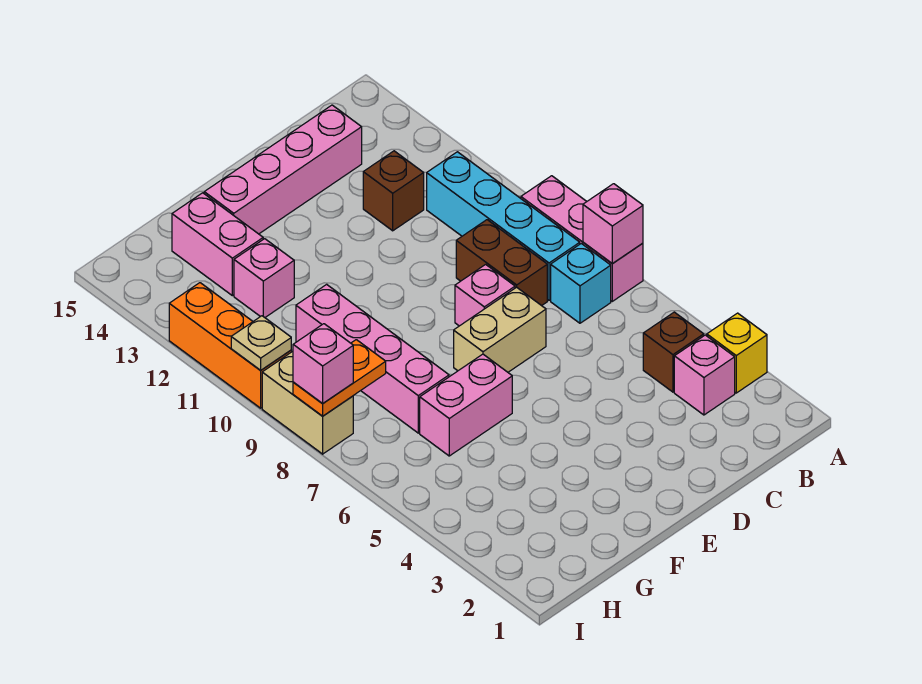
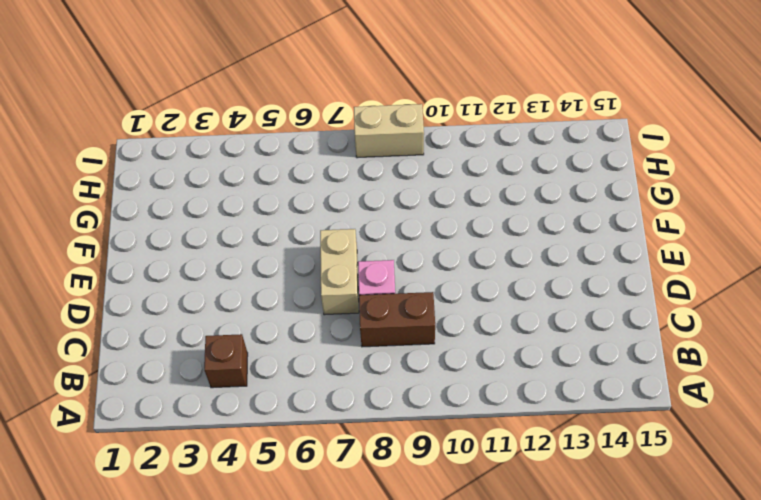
none -> yellow 1x1 brick [707,313,767,393]
none -> pink 1x3 brick [521,176,643,301]
none -> pink 1x1 brick [674,335,735,415]

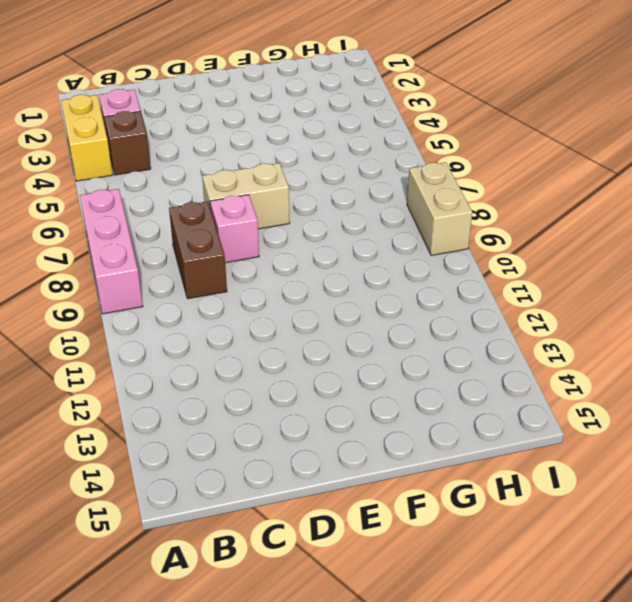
yellow 1x2 brick [61,95,113,181] -> yellow 1x1 brick [707,313,767,393]
none -> cyan 1x1 brick [551,243,611,323]
none -> cyan 1x4 brick [427,152,580,300]
none -> brown 1x1 brick [363,151,424,231]

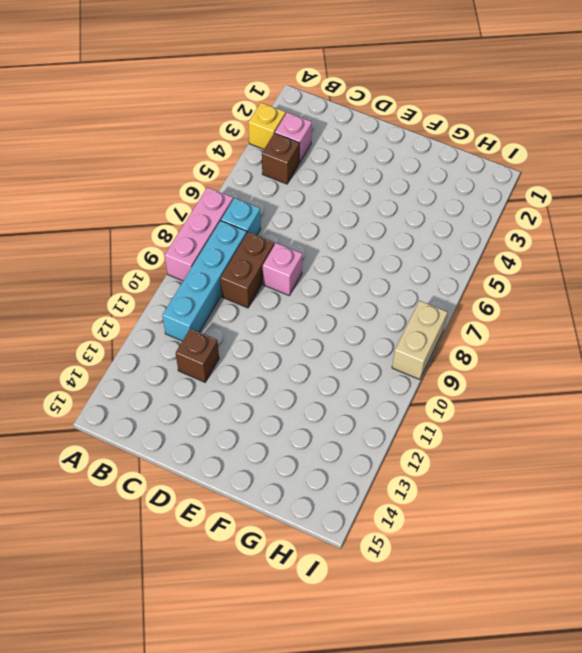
none -> pink 1x4 brick [204,105,362,234]
none -> tan 1x2 brick [454,287,546,372]
none -> pink 1x2 brick [420,354,512,456]

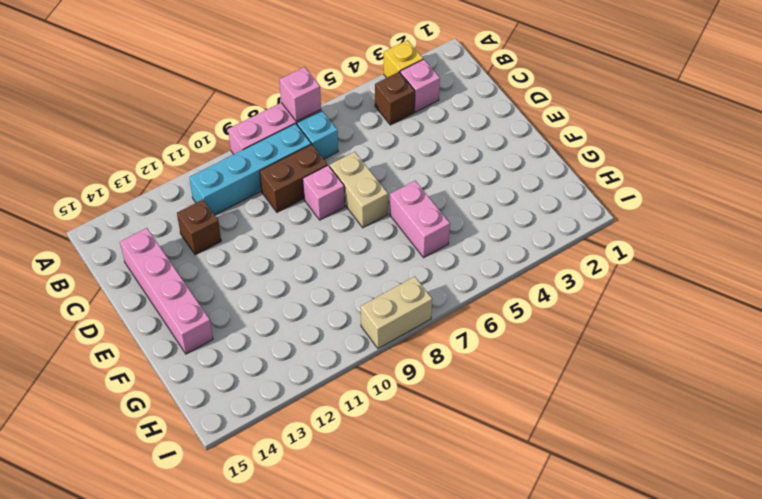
none -> pink 1x4 brick [296,284,449,433]
none -> pink 1x1 brick [234,239,294,317]
none -> pink 1x2 brick [172,193,263,296]

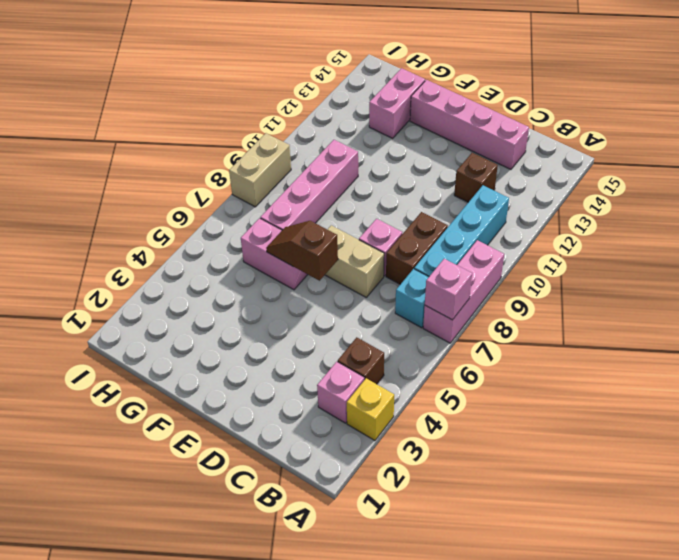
brown 1x2 slope [266,221,338,281] -> none
none -> pink 1x1 brick [234,239,294,317]
none -> orange 1x3 brick [169,283,291,408]
none -> orange 1x2 plate [293,340,386,416]

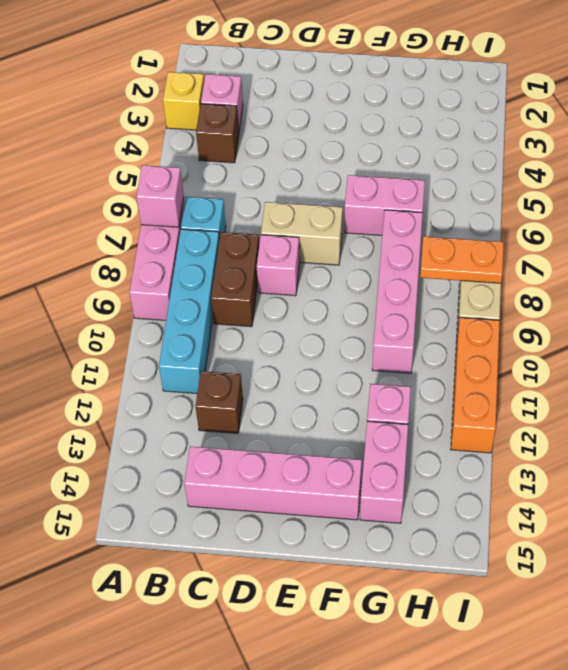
none -> tan 1x1 plate [231,316,291,370]
none -> pink 1x1 brick [293,324,353,404]

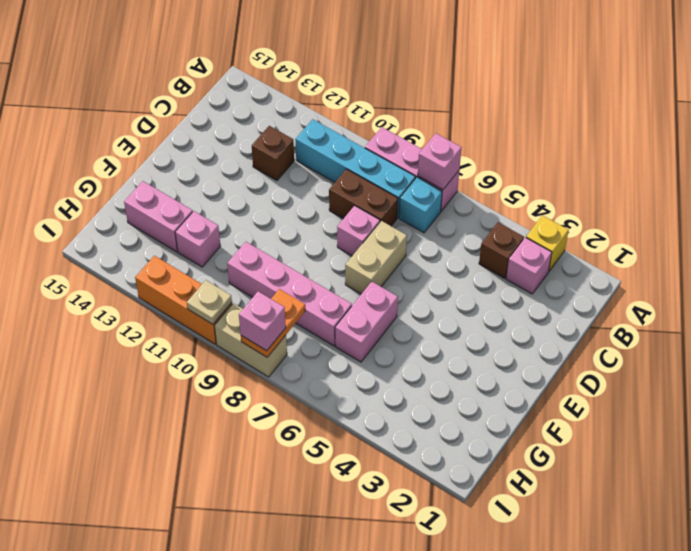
none -> pink 1x4 brick [204,105,362,234]

